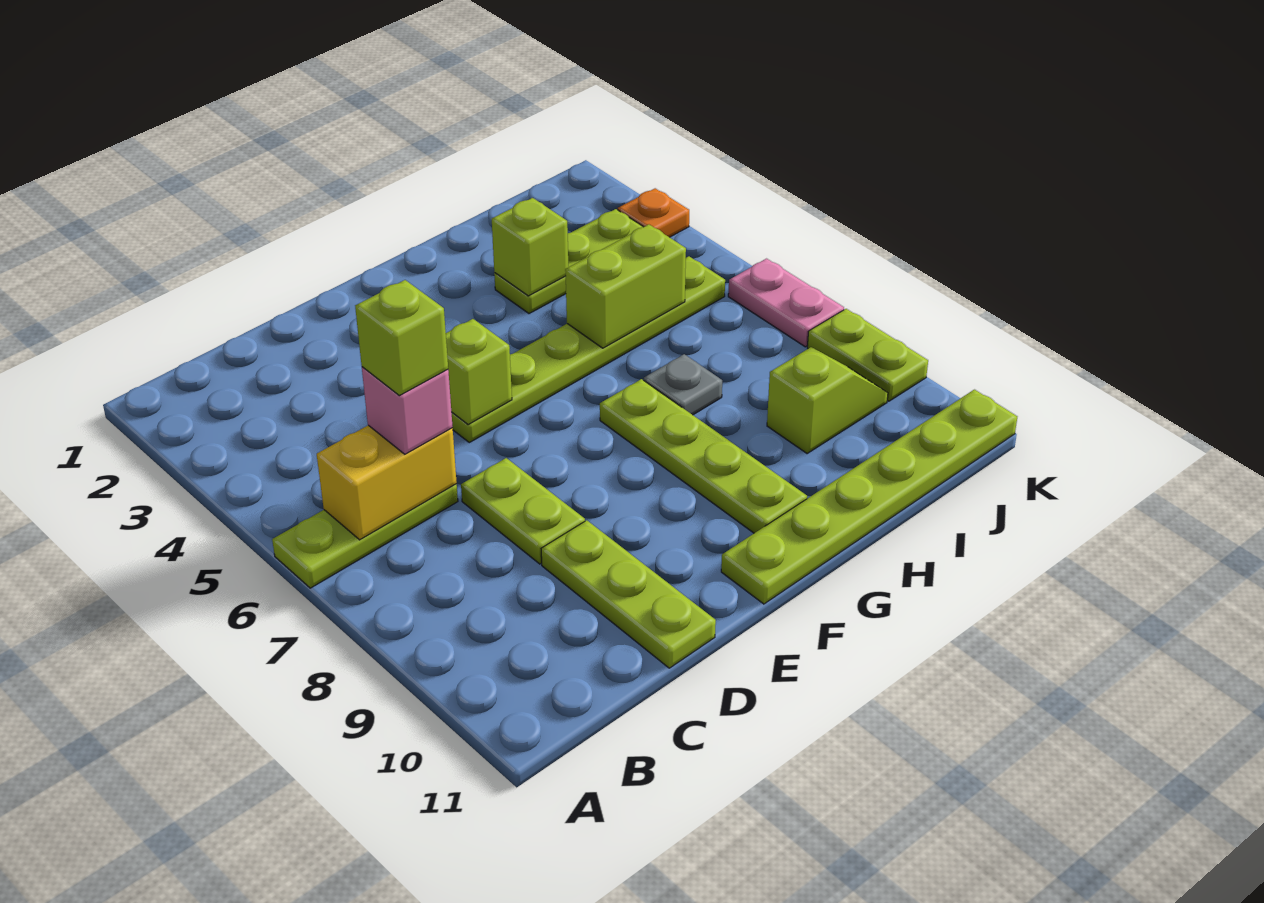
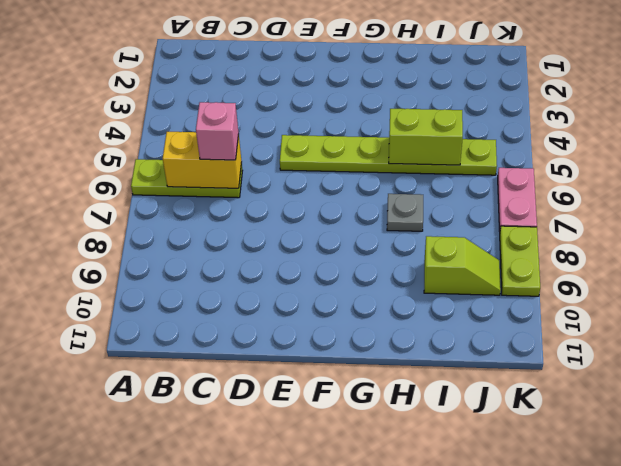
none -> lime 1x2 plate [461,458,585,564]
none -> lime 1x3 plate [541,520,716,668]
none -> lime 1x6 plate [721,390,1017,604]

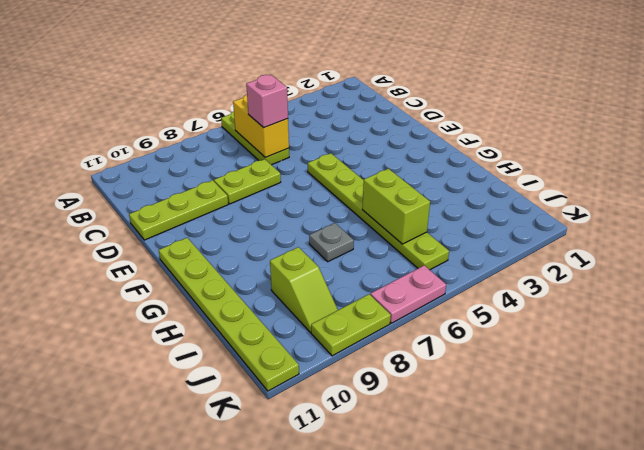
none -> lime 1x4 plate [600,379,807,533]
none -> lime 1x3 plate [494,209,643,314]
none -> orange 1x1 plate [618,188,689,237]

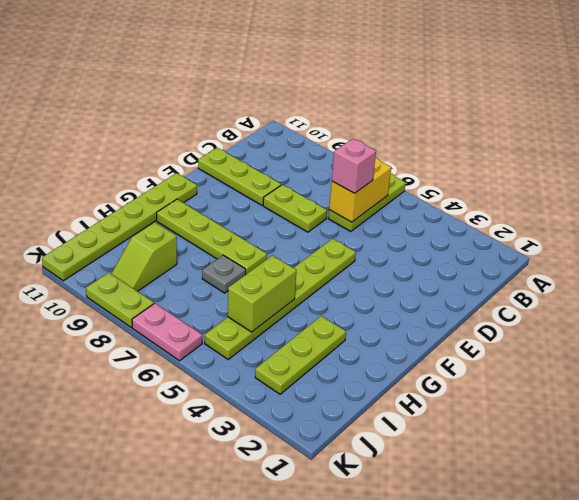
none -> orange 1x1 plate [618,188,689,237]
none -> lime 1x1 brick [446,319,512,425]
none -> lime 1x1 brick [492,198,568,296]

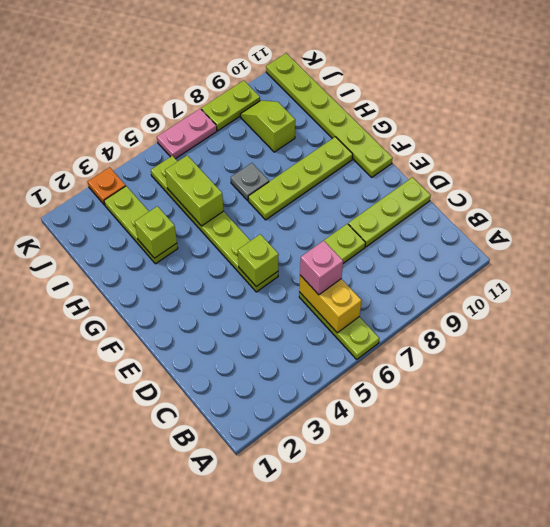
none -> lime 1x1 brick [355,280,448,396]

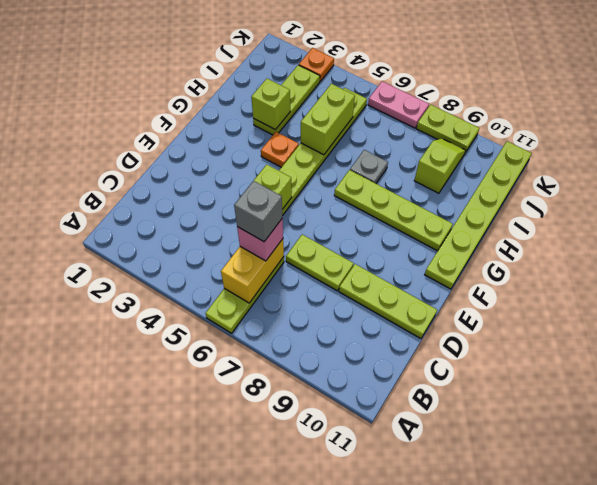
grey 1x1 brick [234,181,282,242] -> lime 1x1 brick [355,280,448,396]
orange 1x1 plate [261,132,299,167] -> none

